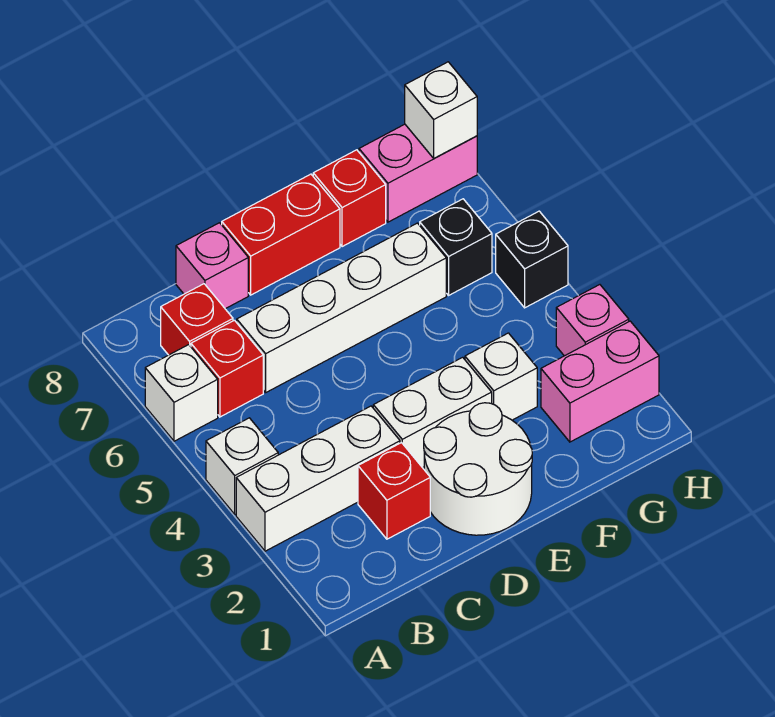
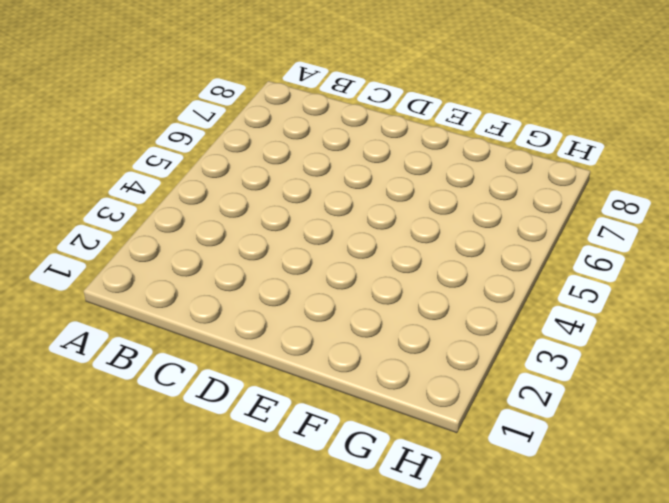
none -> white 1x3 brick [236,406,400,551]
none -> white 1x1 brick [206,418,278,514]
none -> white 1x1 brick [145,345,218,441]

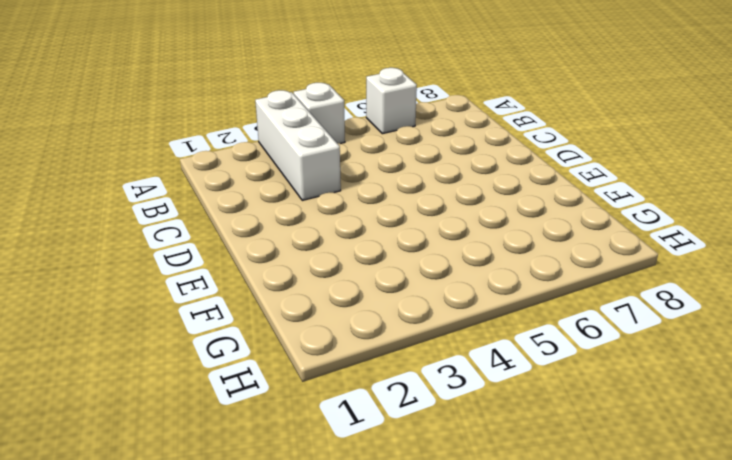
none -> red 1x1 brick [191,320,263,417]
none -> red 1x1 brick [161,284,233,355]
none -> red 1x1 brick [358,443,430,539]

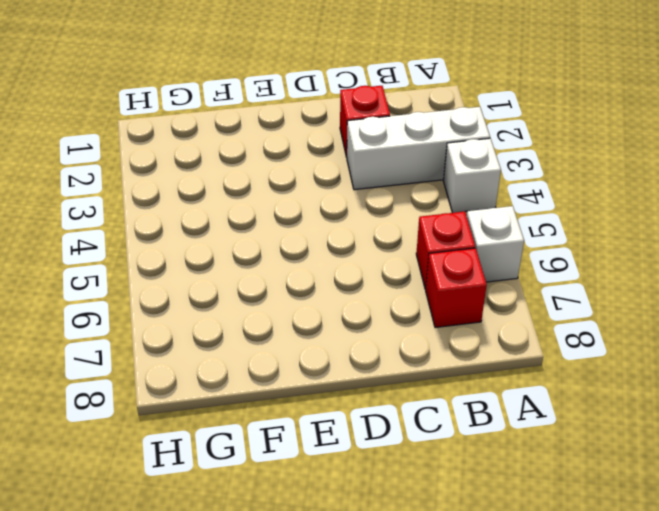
none -> white 1x4 brick [237,223,446,392]
none -> pink 1x1 brick [176,223,248,309]
none -> white 2x2 round brick [424,403,532,535]

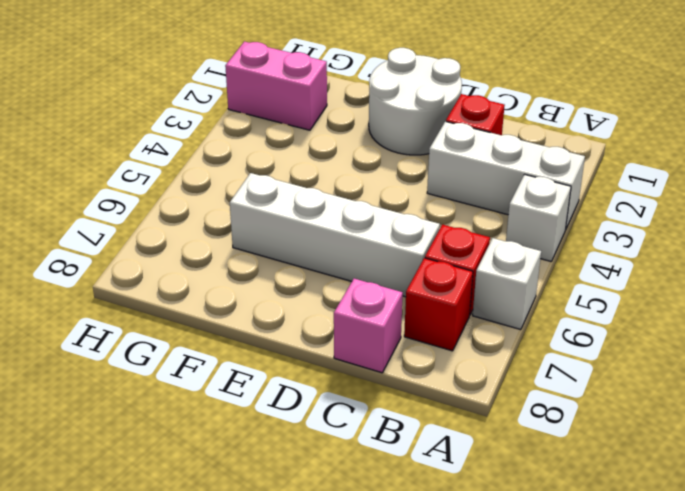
none -> white 1x2 brick [373,357,492,468]
none -> red 1x2 brick [222,174,340,295]
none -> white 1x1 brick [465,333,537,420]

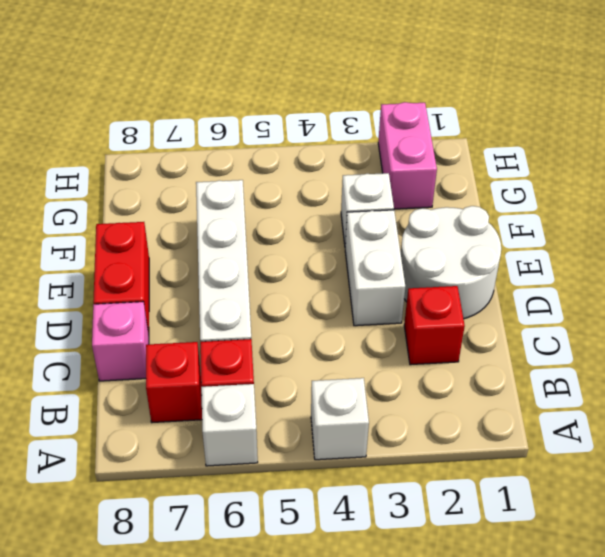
none -> white 1x3 brick [236,406,400,551]
none -> red 1x1 brick [313,150,386,247]
none -> black 1x1 brick [420,199,492,295]

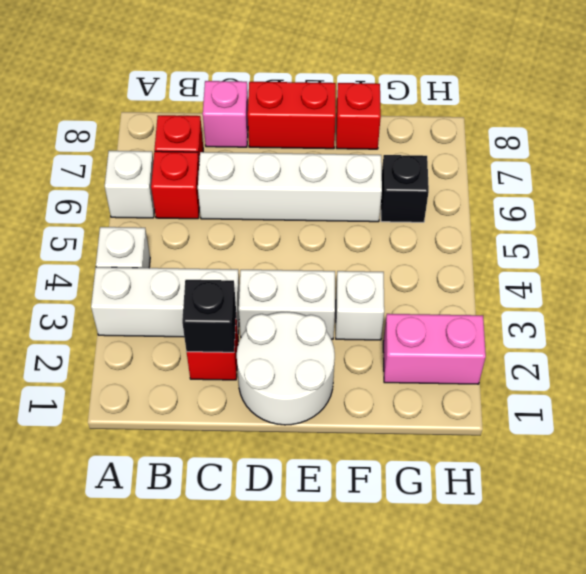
black 1x1 brick [182,280,236,352] -> black 1x1 brick moved to [496,211,568,308]
none -> pink 1x2 brick [359,124,477,222]
none -> pink 1x1 brick [556,285,629,356]
none -> white 1x1 brick [405,62,477,158]

